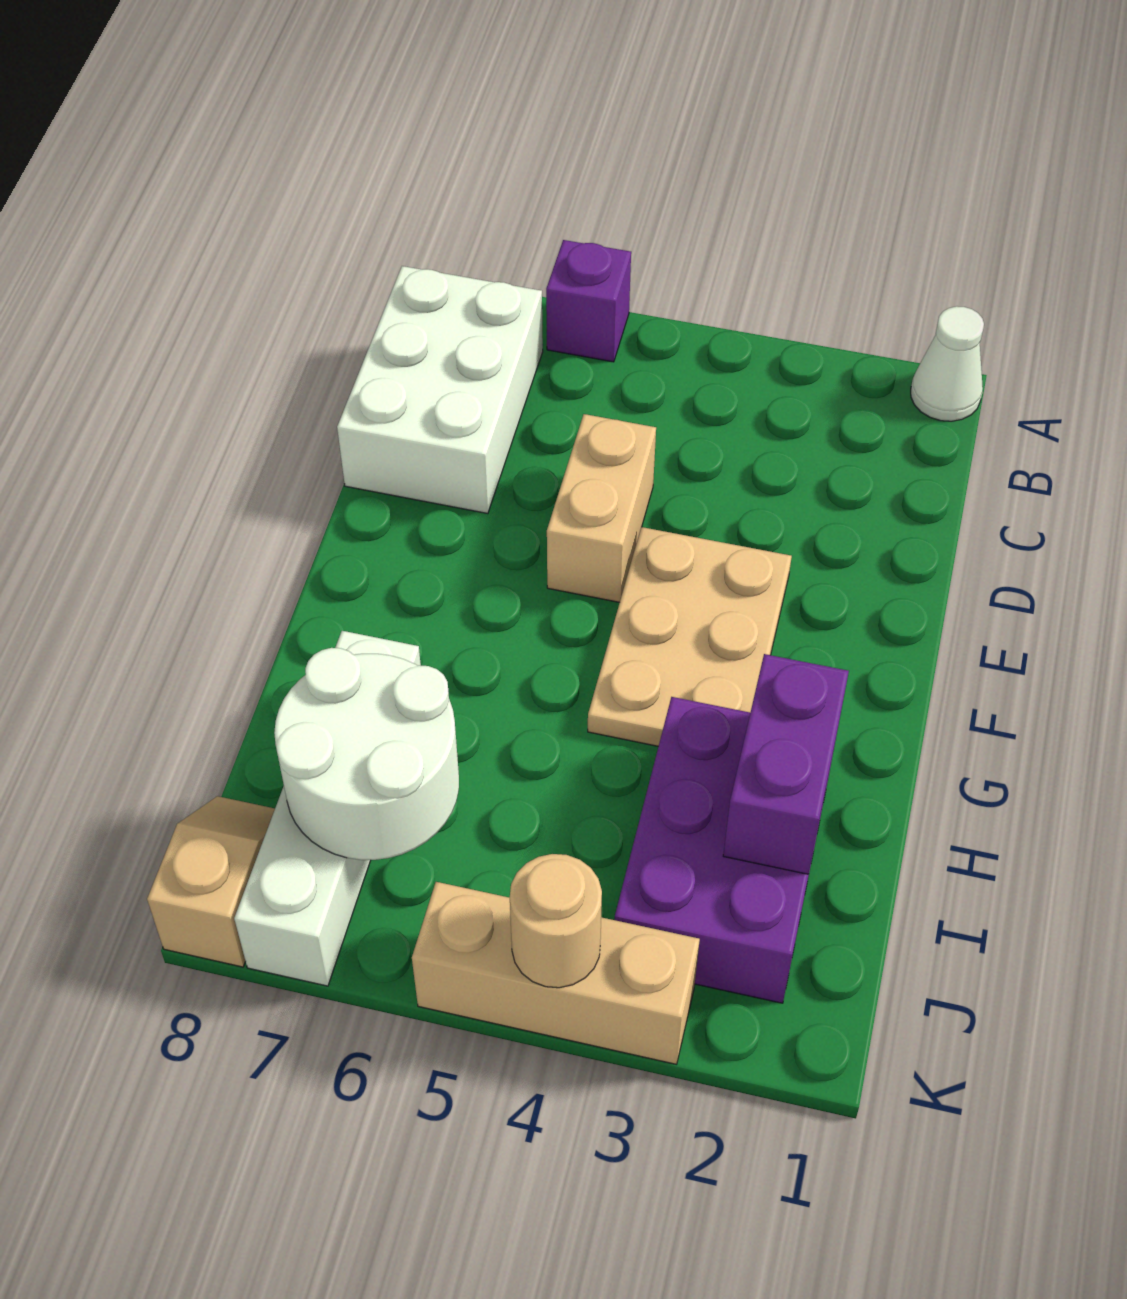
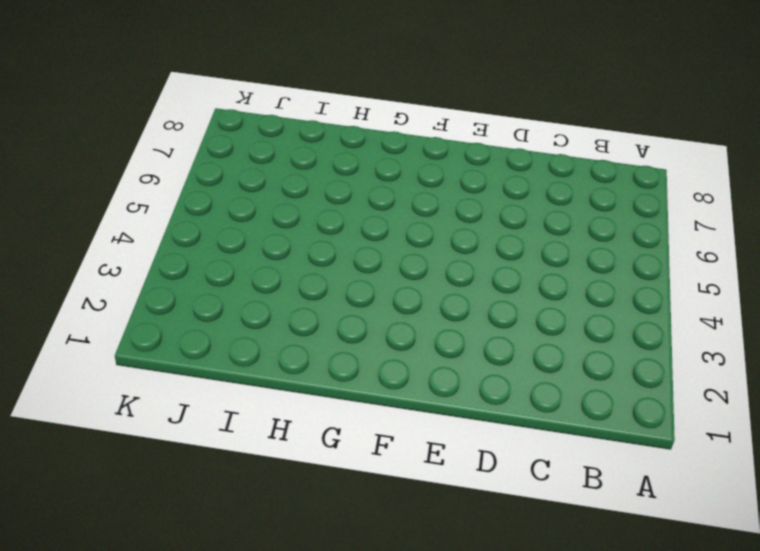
none -> white 1x1 cone [911,306,984,421]
none -> purple 1x1 brick [546,240,631,362]
none -> white 2x3 brick [337,266,543,514]

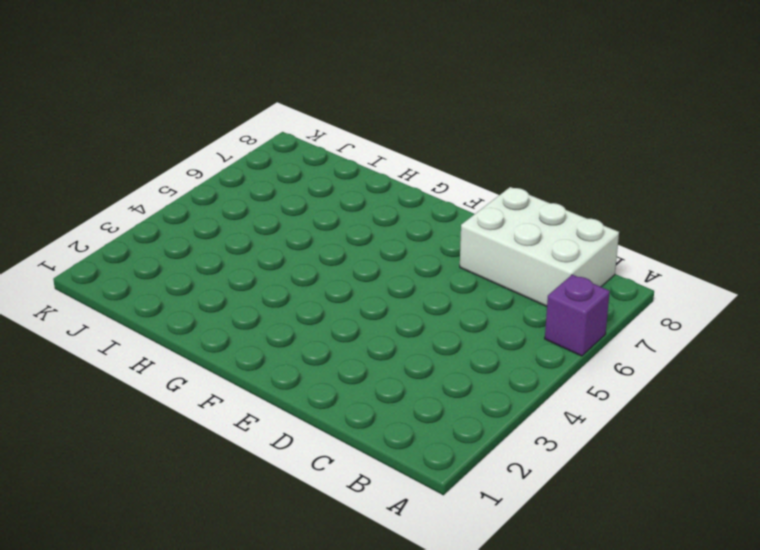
none -> white 1x1 cone [911,306,984,421]
none -> tan 1x2 brick [547,414,656,602]
none -> tan 2x3 plate [588,527,792,746]

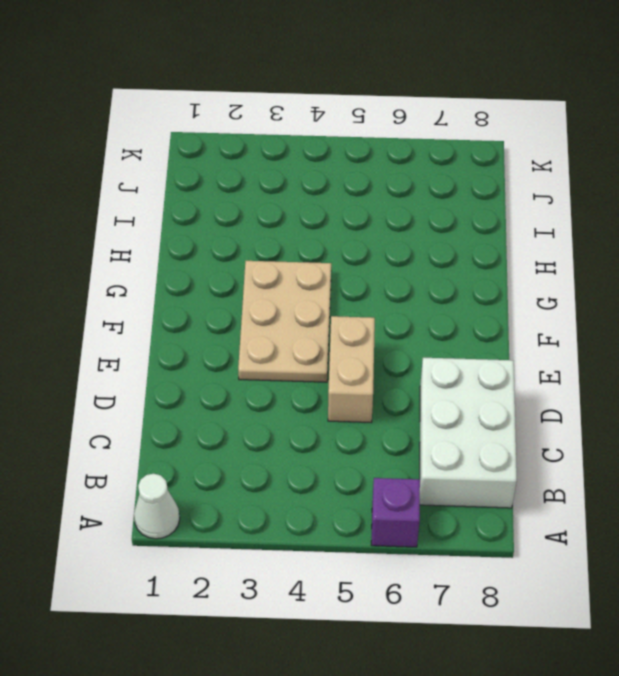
none -> purple 2x3 brick [614,697,832,1003]
none -> white 1x4 brick [234,631,421,986]
none -> tan 1x2 slope [147,796,275,967]

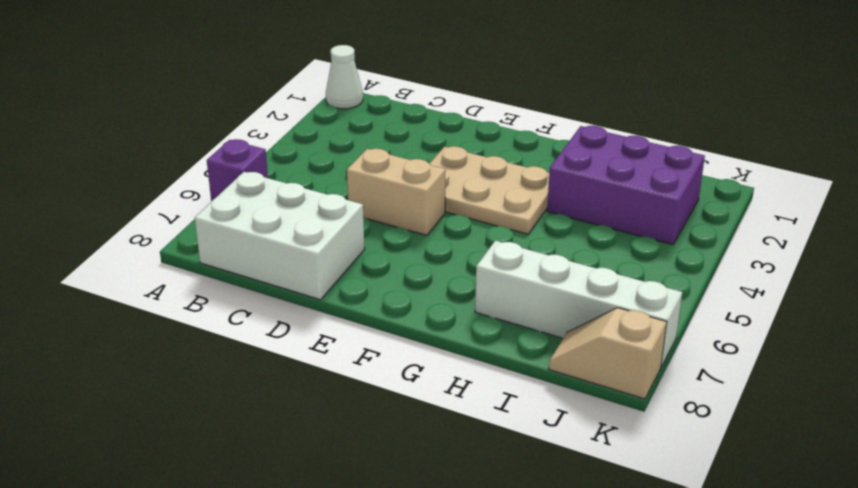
none -> tan 1x3 brick [412,882,700,1064]
none -> purple 1x2 brick [723,654,849,874]
none -> white 2x2 round brick [274,648,459,860]

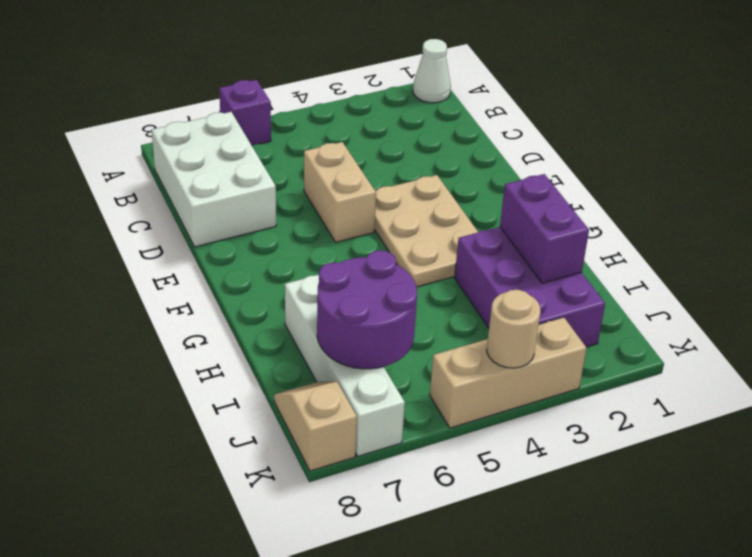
purple 2x2 round brick [317,250,417,369] -> white 2x2 round brick [274,648,459,860]

